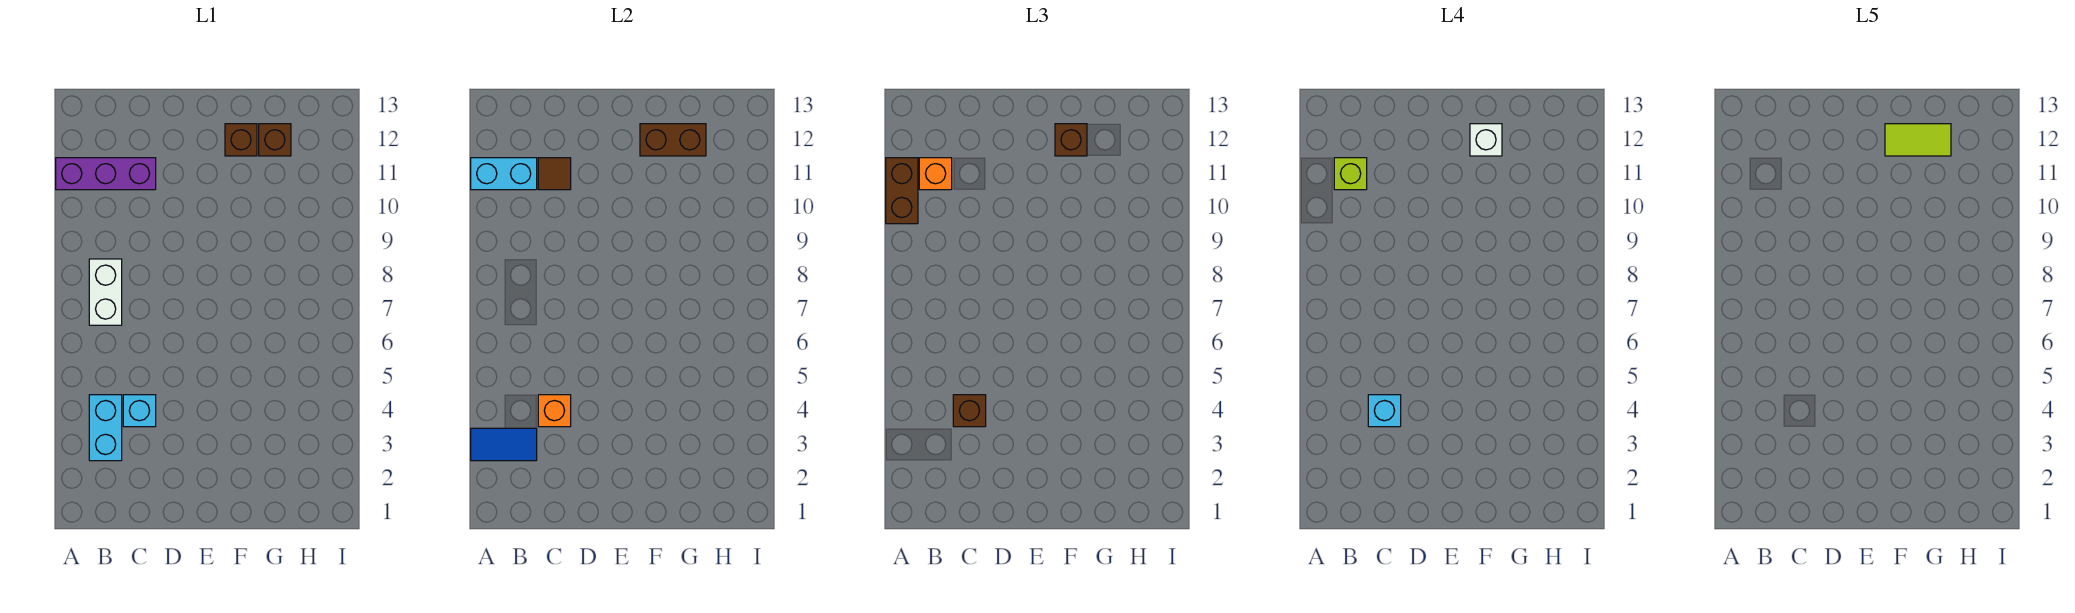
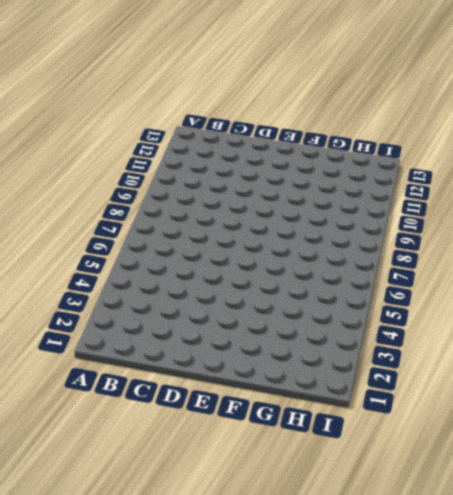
none -> purple 1x3 brick [56,158,156,190]
none -> cyan 1x2 brick [89,395,122,461]
none -> white 1x2 brick [89,259,122,325]

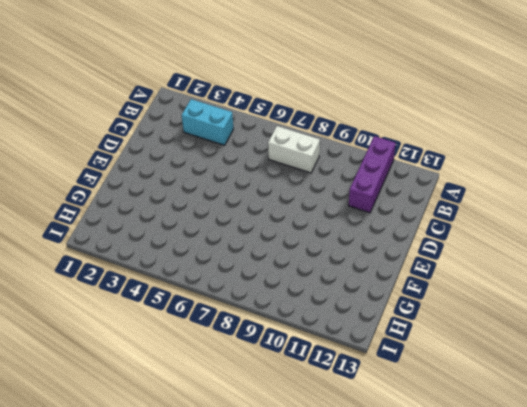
none -> cyan 1x1 brick [123,395,156,427]
none -> brown 1x1 brick [225,124,257,156]
none -> brown 1x1 brick [259,124,291,156]

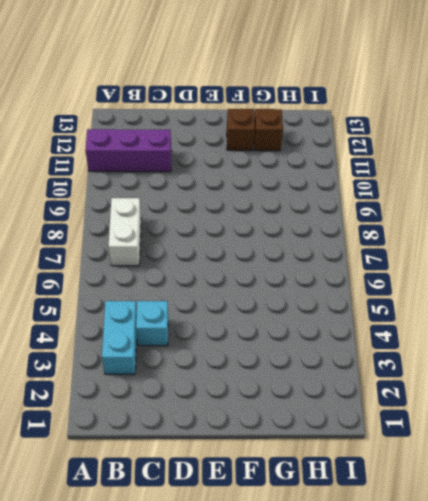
none -> blue 1x2 tile [471,428,537,461]
none -> cyan 1x2 brick [471,158,537,190]
none -> orange 1x1 brick [538,395,571,427]

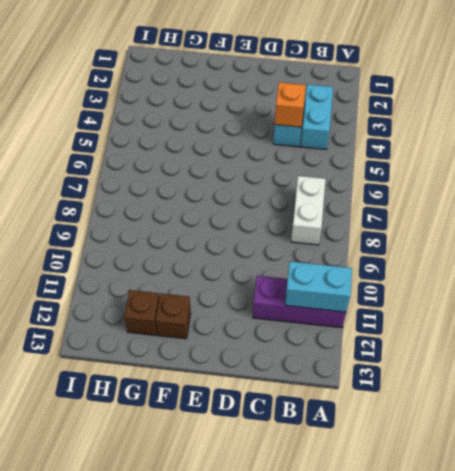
none -> blue 1x2 tile [471,428,537,461]
none -> brown 1x1 tile [538,158,571,190]
none -> brown 1x2 brick [640,124,706,156]

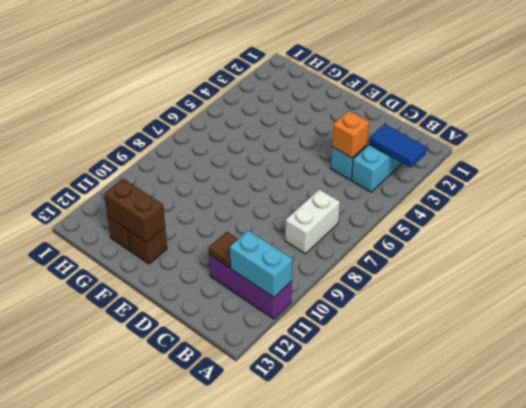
none -> brown 1x2 brick [886,158,918,224]
none -> orange 1x1 brick [919,158,952,190]
none -> brown 1x1 brick [953,395,986,427]

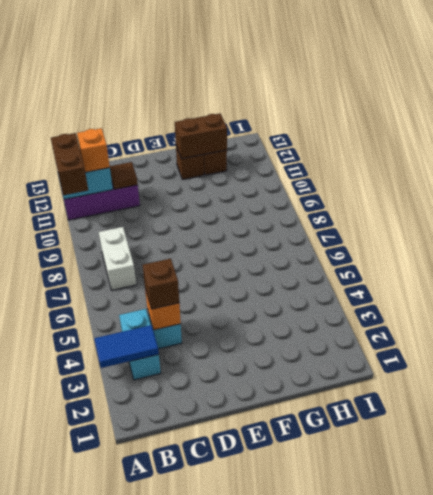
none -> brown 1x1 brick [1055,124,1087,156]
none -> lime 1x1 brick [1334,158,1367,190]
none -> cyan 1x1 brick [1368,395,1401,427]

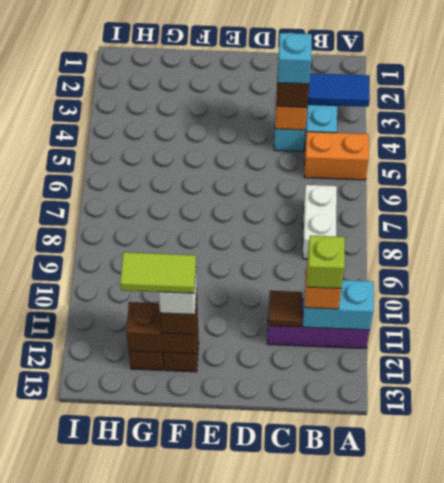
orange 1x2 brick [304,132,369,180] -> none
none -> brown 1x2 brick [886,158,918,224]

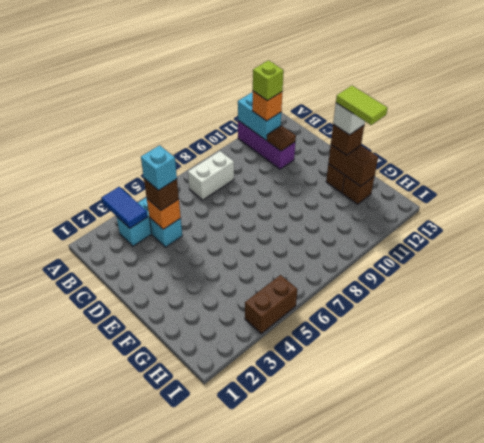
brown 1x2 brick [245,275,298,334] -> brown 1x2 brick moved to [886,158,918,224]

